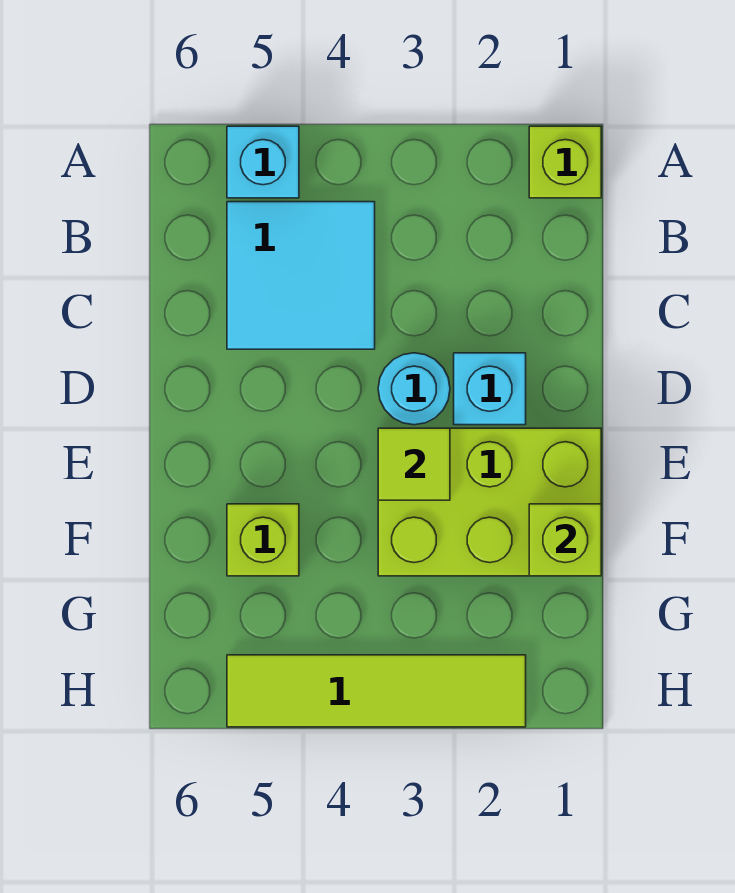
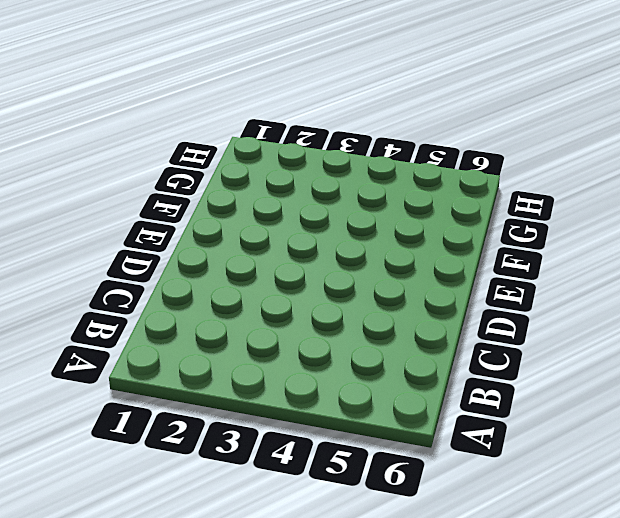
none -> lime 1x1 brick [529,126,601,198]
none -> cyan 1x1 brick [227,126,299,198]

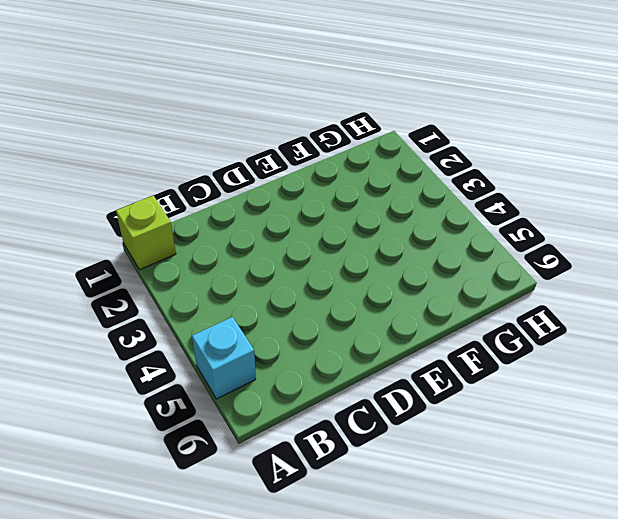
none -> cyan 2x2 tile [227,202,375,349]
none -> cyan 1x1 brick [454,353,526,425]

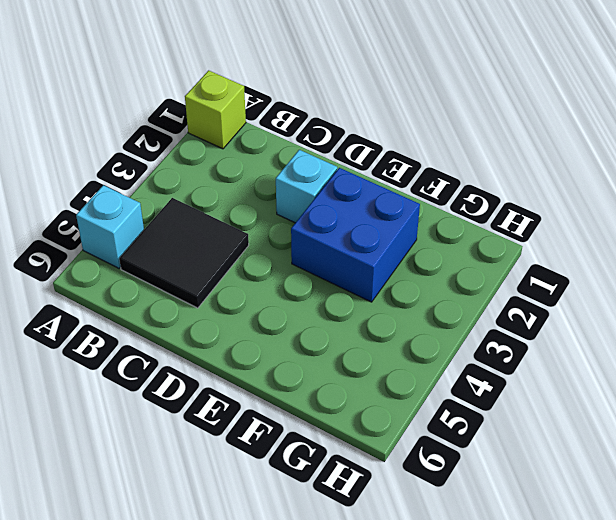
black 2x2 tile [119,198,249,308] -> cyan 2x2 tile [227,202,375,349]
blue 2x2 brick [291,168,420,302] -> lime 2x3 brick [378,428,601,576]
none -> cyan 1x1 round brick [378,353,450,425]
none -> lime 1x1 brick [227,504,299,576]

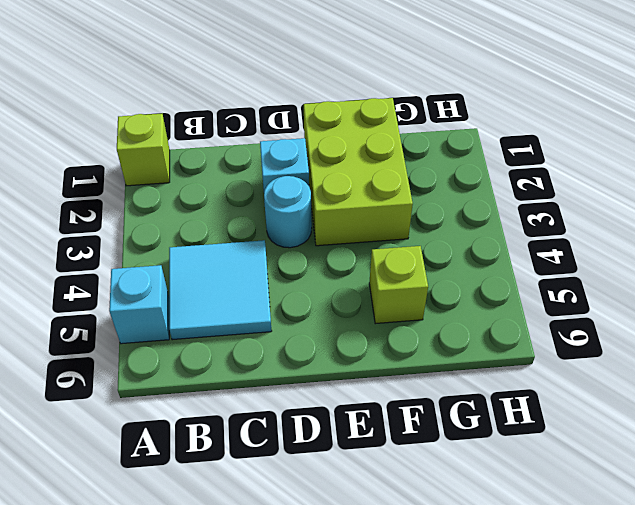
none -> lime 1x4 tile [227,655,526,727]
none -> lime 1x1 tile [378,428,450,500]

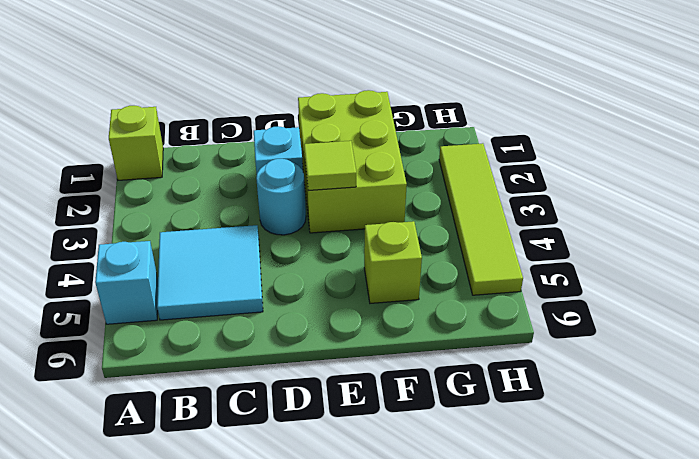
none -> lime 1x1 brick [529,504,601,576]

